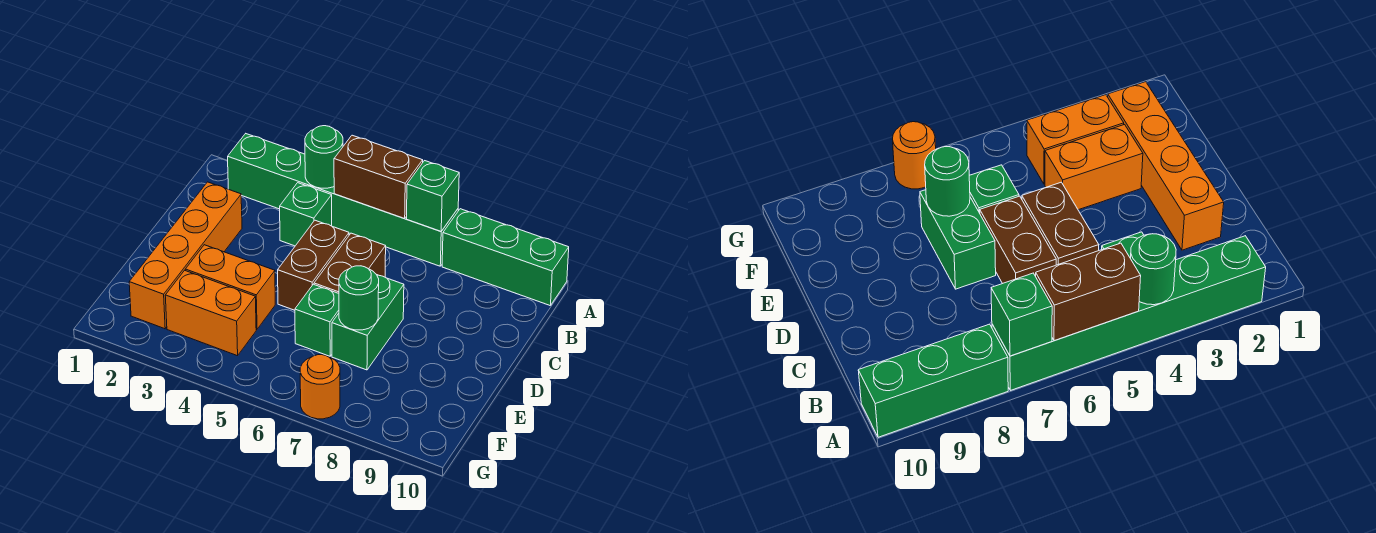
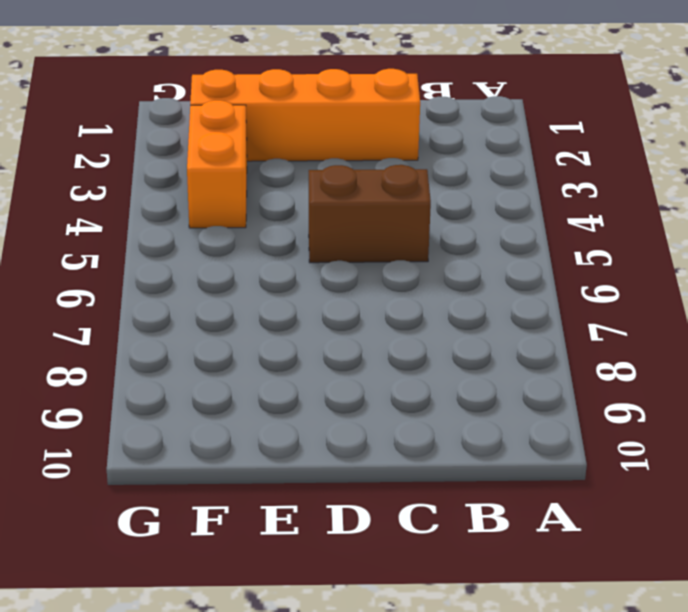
none -> green 1x6 brick [228,134,458,266]
none -> green 1x3 brick [442,209,569,306]
none -> green 1x1 brick [280,183,332,246]

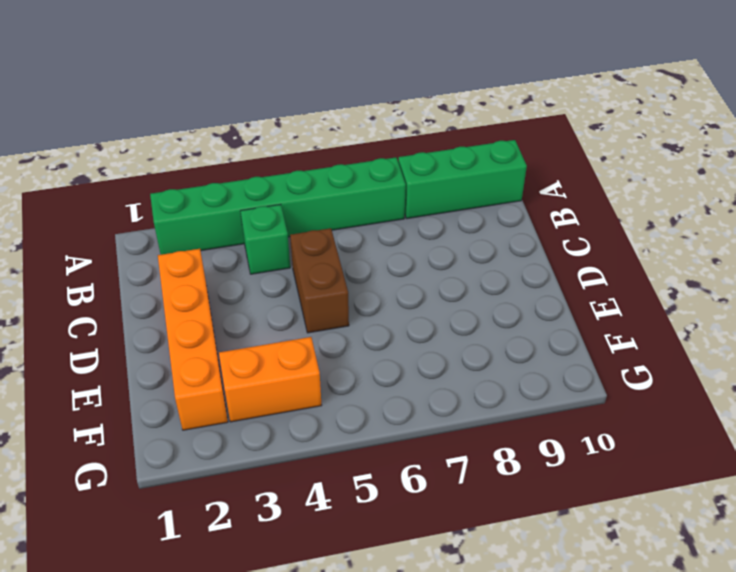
none -> brown 1x2 brick [314,233,386,293]
none -> green 1x2 brick [332,275,404,370]
none -> orange 1x2 brick [185,245,275,329]

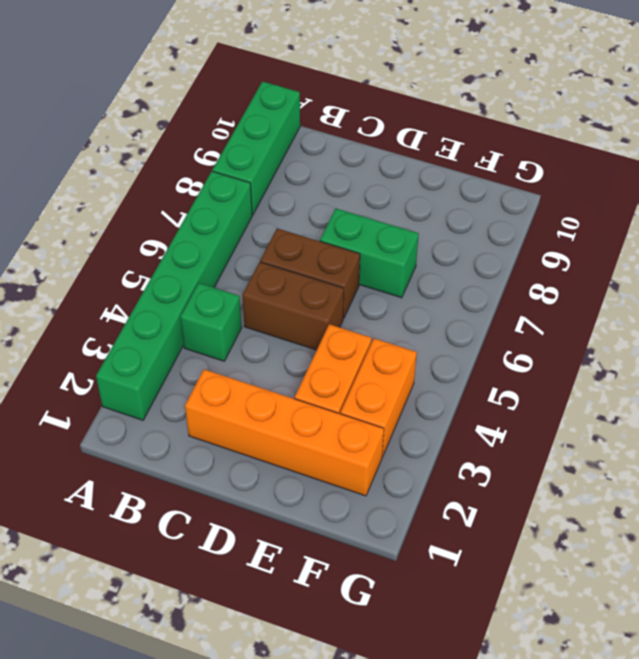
none -> green 1x1 brick [295,284,339,356]
none -> orange 1x1 round brick [300,355,340,419]
none -> green 1x1 round brick [305,126,343,188]

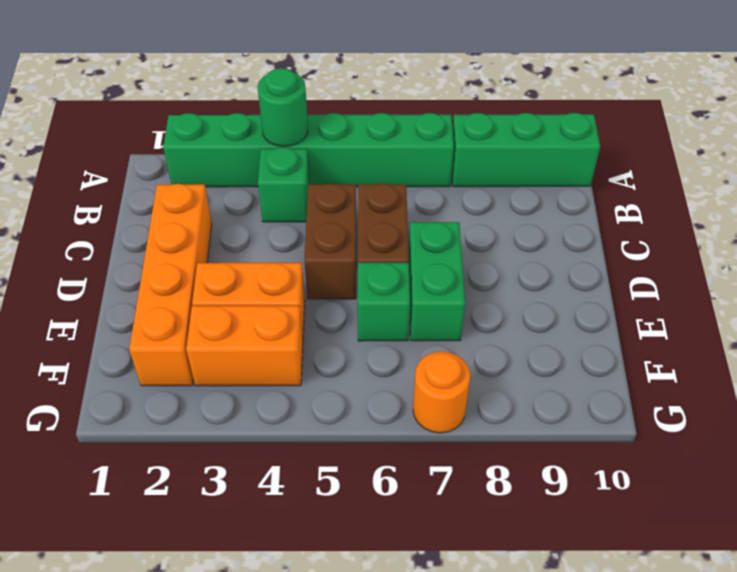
none -> brown 1x2 brick [334,135,423,219]
none -> green 1x1 brick [407,161,459,231]
none -> green 1x1 round brick [339,266,379,330]

